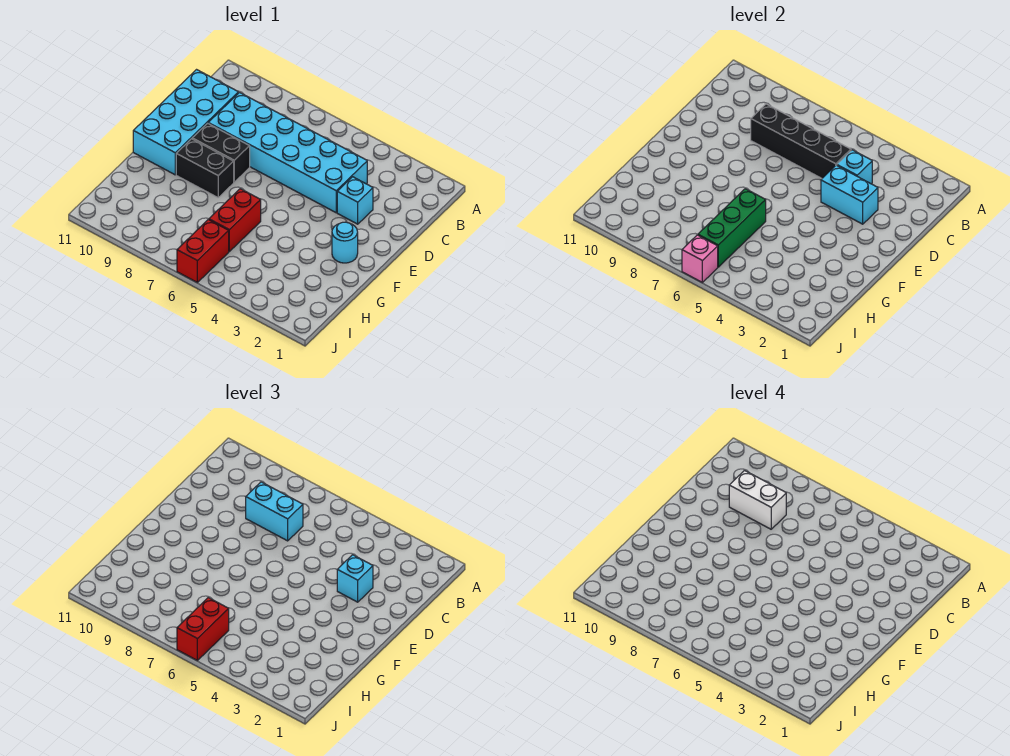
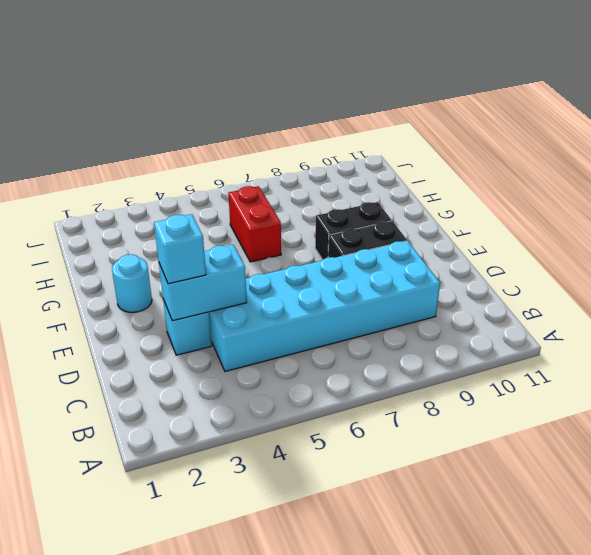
none -> cyan 2x4 brick [133,70,238,175]
none -> red 1x2 brick [177,220,229,282]
none -> cyan 1x1 brick [837,150,872,184]

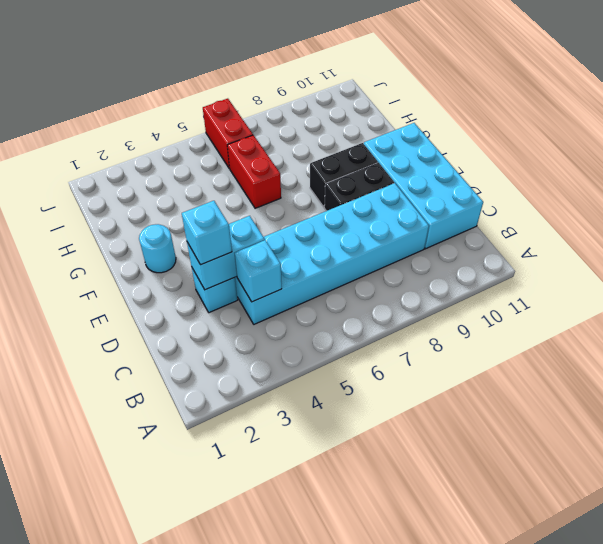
none -> black 1x4 brick [751,104,851,178]
none -> green 1x3 brick [698,189,766,267]
none -> pink 1x1 brick [682,235,718,282]

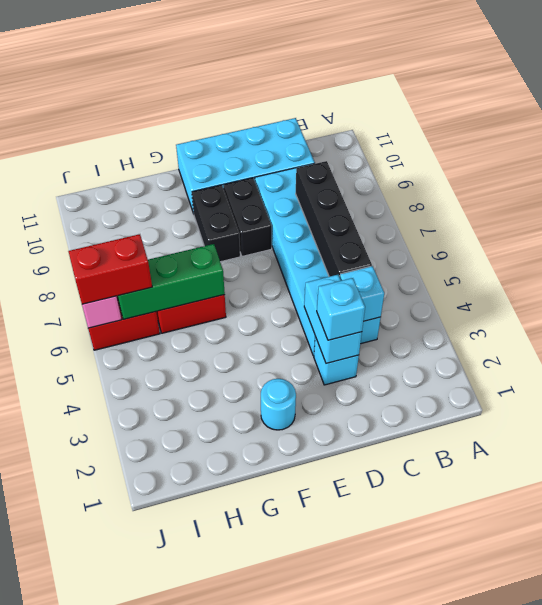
none -> cyan 1x2 brick [246,482,303,541]
none -> white 1x2 brick [729,471,786,529]

